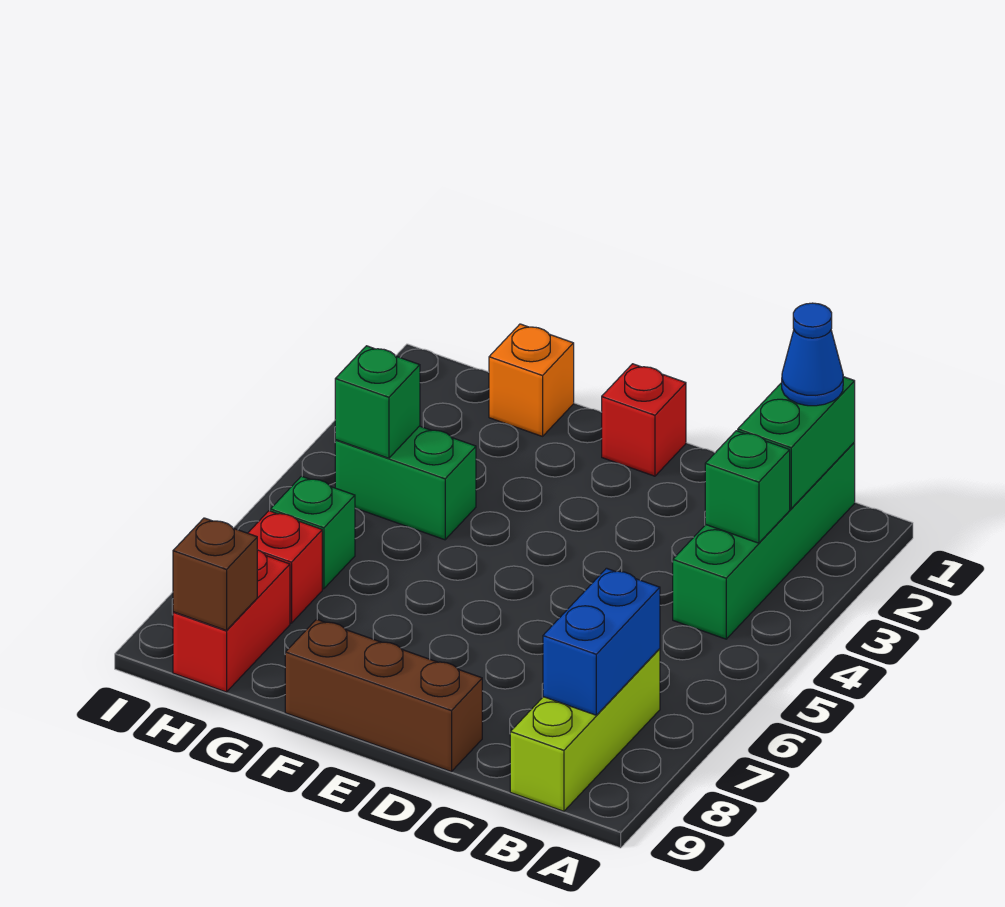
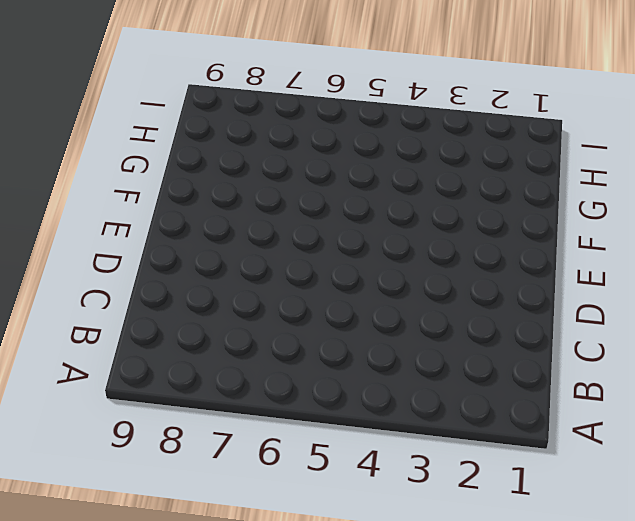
none -> green 1x4 brick [673,443,855,639]
none -> lime 1x3 brick [510,649,660,811]
none -> brown 1x3 brick [285,619,482,772]

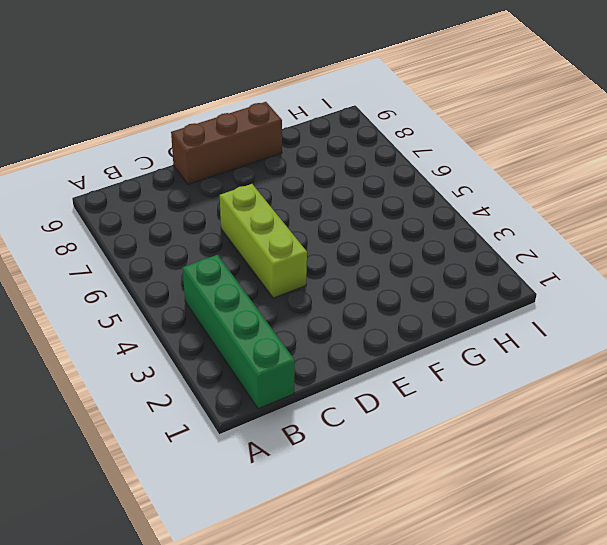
lime 1x3 brick [220,184,307,298] -> lime 1x3 brick moved to [510,649,660,811]
none -> red 1x1 brick [602,364,686,476]
none -> orange 1x1 brick [489,324,574,436]
none -> green 1x2 brick [335,426,476,540]

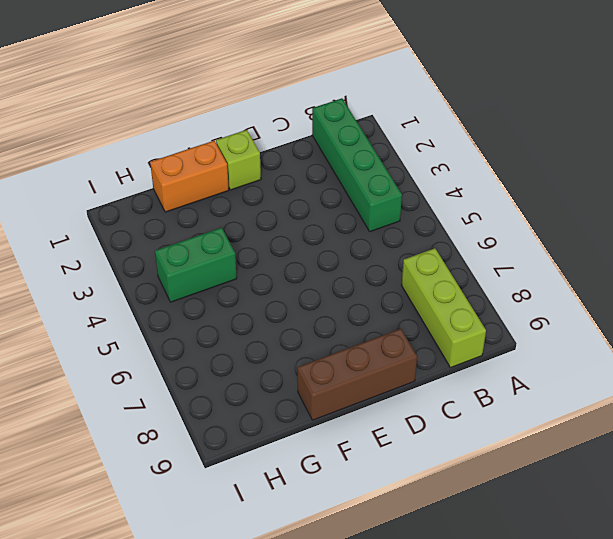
lime 1x1 brick [216,130,261,190] -> red 1x1 brick [602,364,686,476]
orange 1x2 brick [150,141,229,212] -> orange 1x1 brick [489,324,574,436]
none -> green 1x1 brick [270,476,355,589]
none -> red 1x1 brick [248,511,322,623]
none -> red 1x2 brick [173,550,290,692]

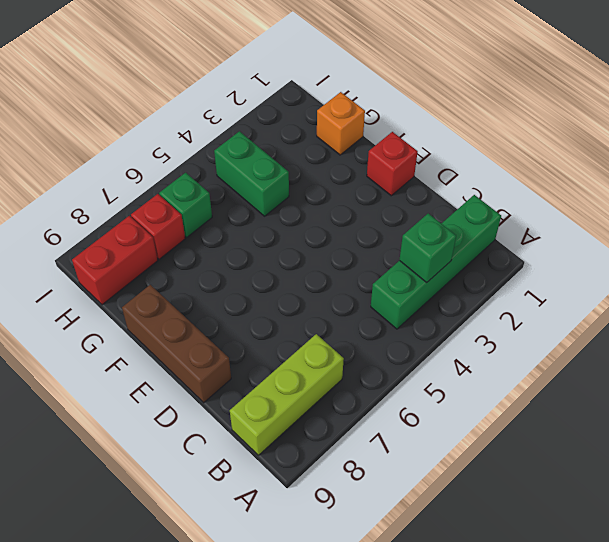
none -> green 1x2 brick [738,377,855,509]
none -> blue 1x2 brick [543,568,660,715]
none -> green 1x1 brick [335,346,420,458]

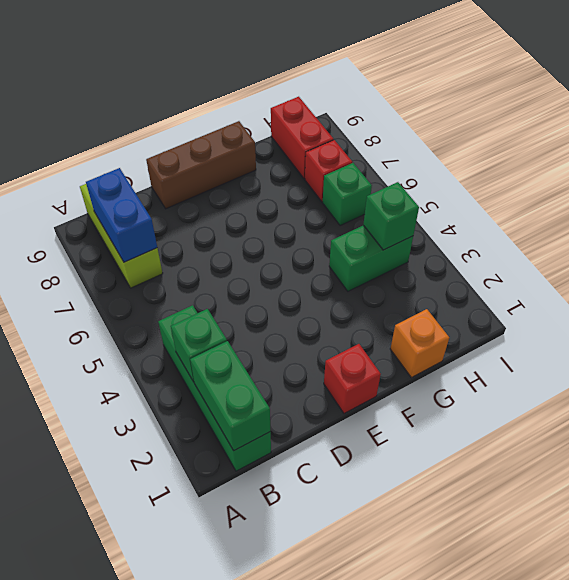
none -> brown 1x1 brick [173,518,257,630]
none -> blue 1x1 cone [782,303,843,406]

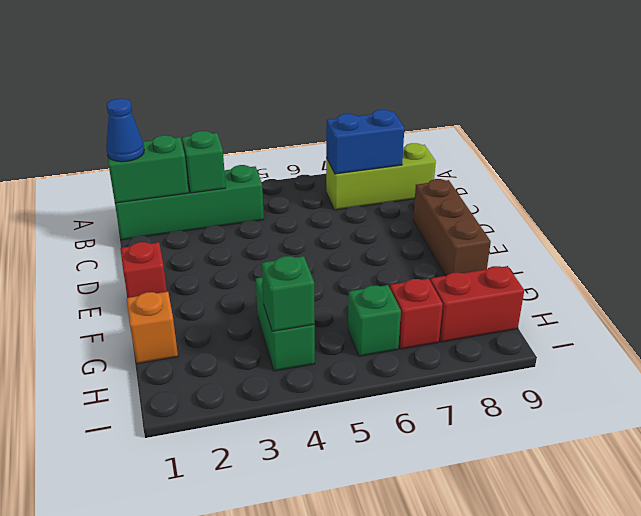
none -> brown 1x1 brick [173,518,257,630]

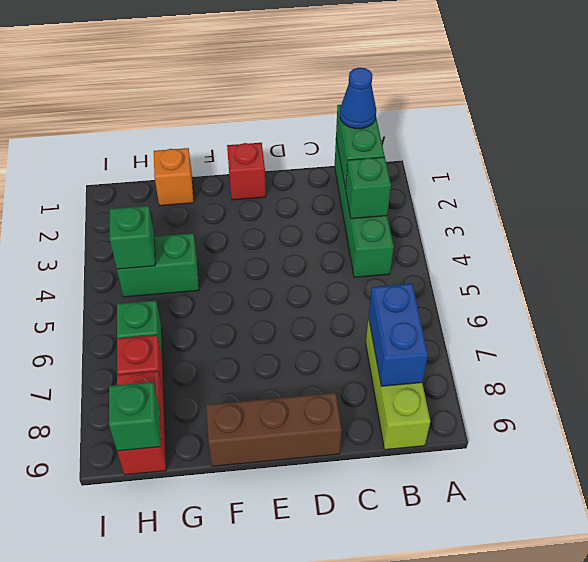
green 1x1 brick [109,382,161,451] -> brown 1x1 brick [173,518,257,630]

